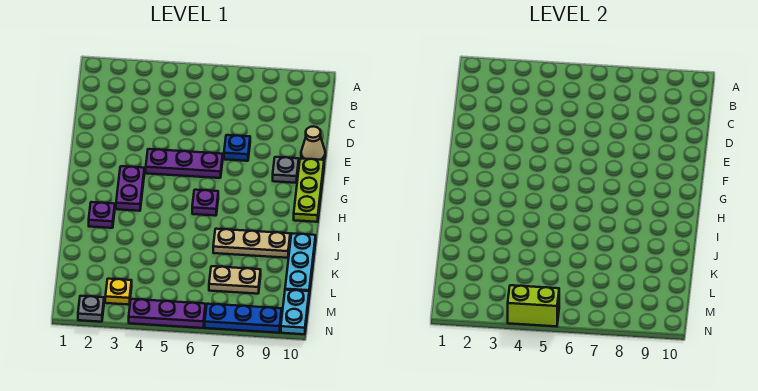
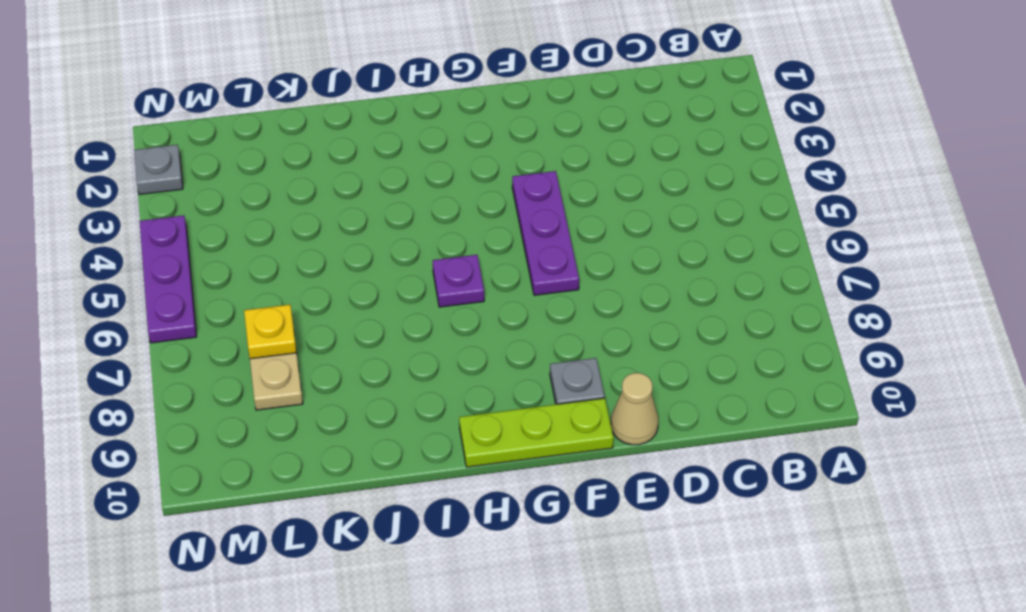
yellow 1x1 plate [244,305,297,359] -> yellow 1x1 plate moved to [105,279,132,305]
none -> blue 1x1 plate [224,135,250,161]
none -> purple 1x2 plate [116,166,144,211]
none -> purple 1x1 plate [89,202,115,228]

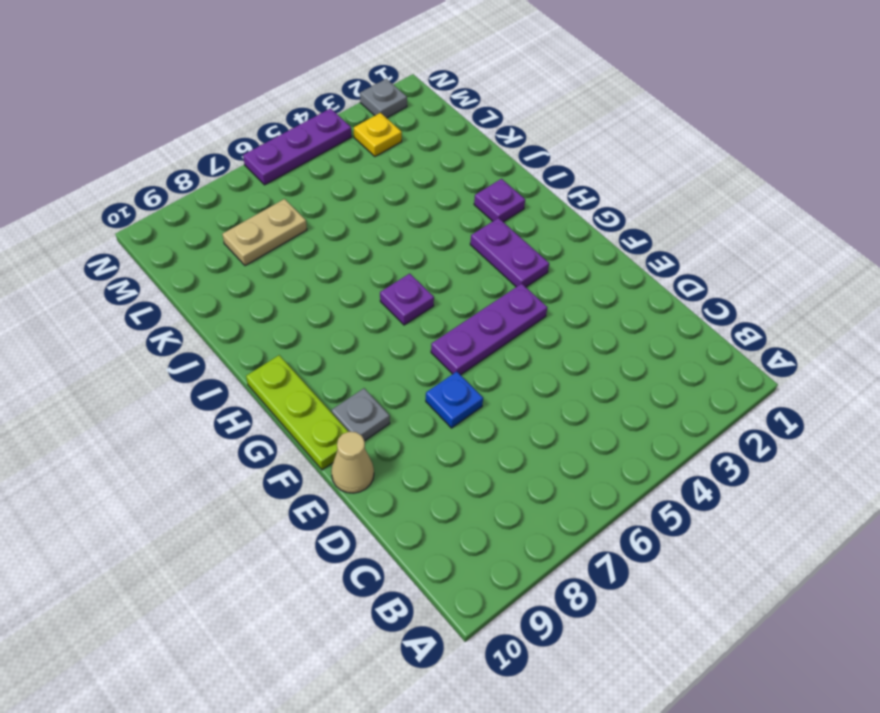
none -> tan 1x3 plate [213,229,290,258]
none -> cyan 1x3 plate [285,234,316,295]
none -> cyan 1x2 plate [281,290,309,334]

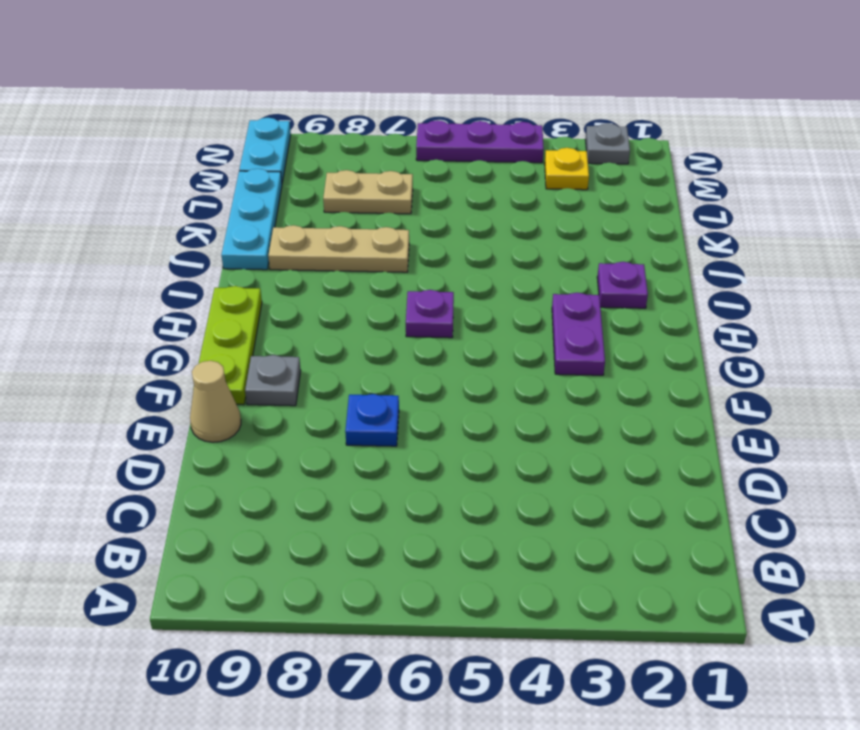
none -> purple 1x3 plate [146,149,223,178]
none -> blue 1x3 plate [205,304,282,333]
none -> lime 1x2 brick [508,285,559,326]

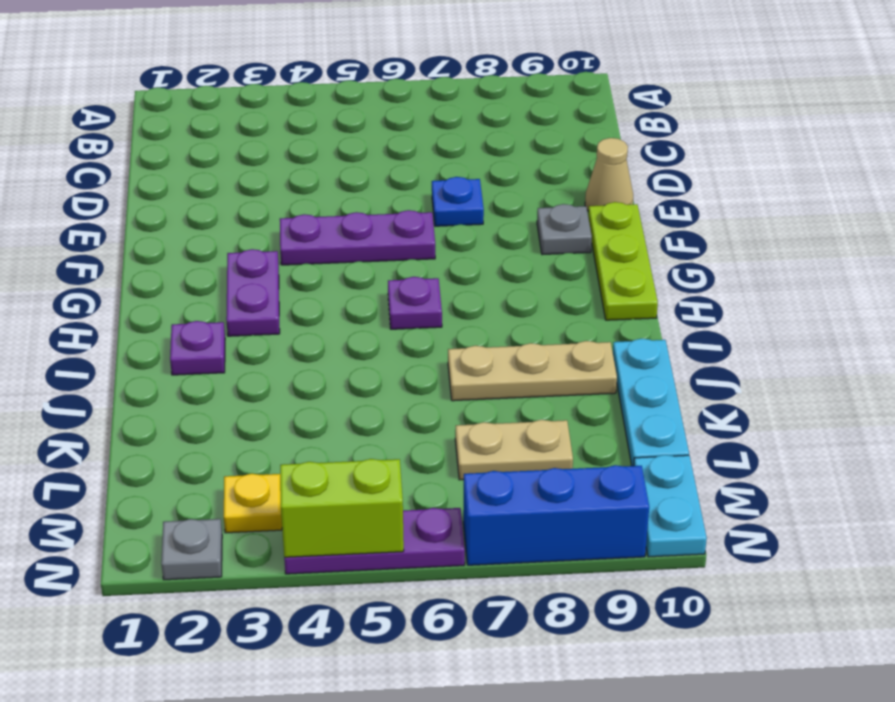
blue 1x3 brick [463,465,649,565] -> blue 1x3 plate [205,304,282,333]

